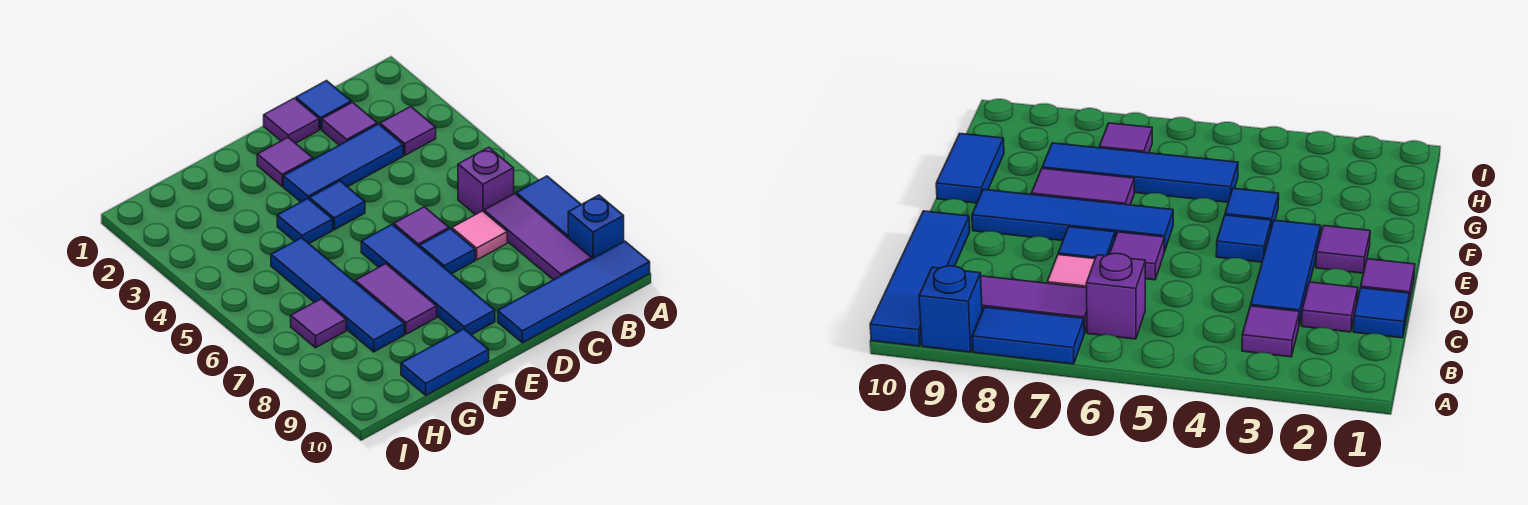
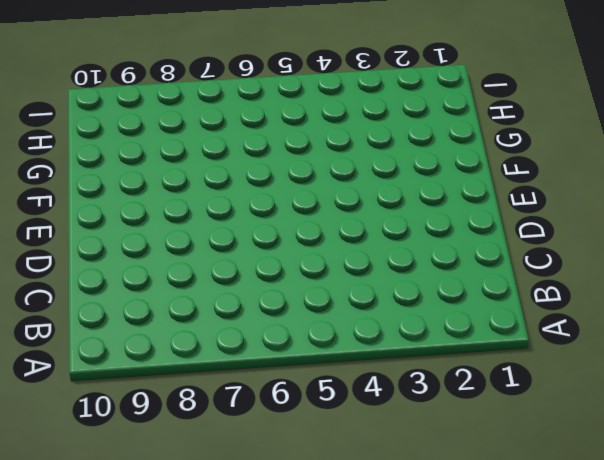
none -> blue 1x2 tile [516,176,581,237]
none -> blue 1x1 brick [568,195,624,259]
none -> blue 1x4 tile [498,241,650,343]

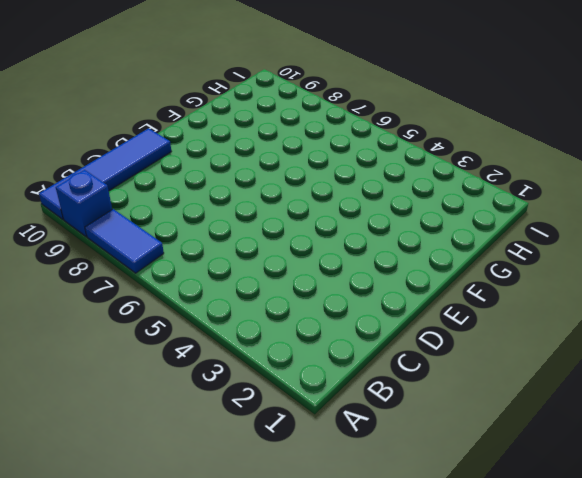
none -> purple 1x1 tile [380,107,436,155]
none -> purple 1x1 brick [458,147,514,215]
none -> purple 1x3 tile [484,194,592,280]

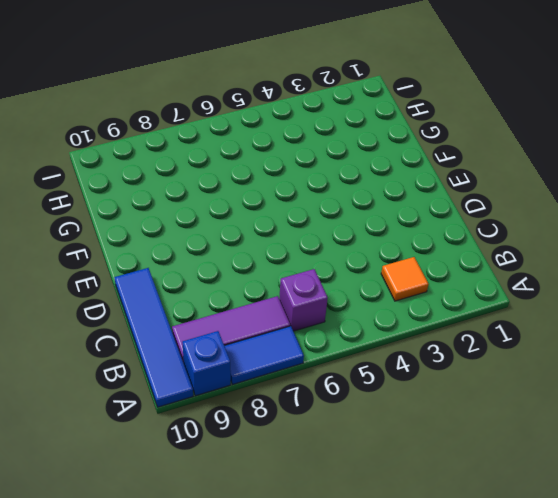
orange 1x1 tile [381,257,429,301] -> purple 1x1 tile [380,107,436,155]
none -> blue 1x1 tile [296,81,351,129]
none -> purple 1x1 tile [322,102,377,145]
none -> blue 1x3 tile [283,124,403,202]

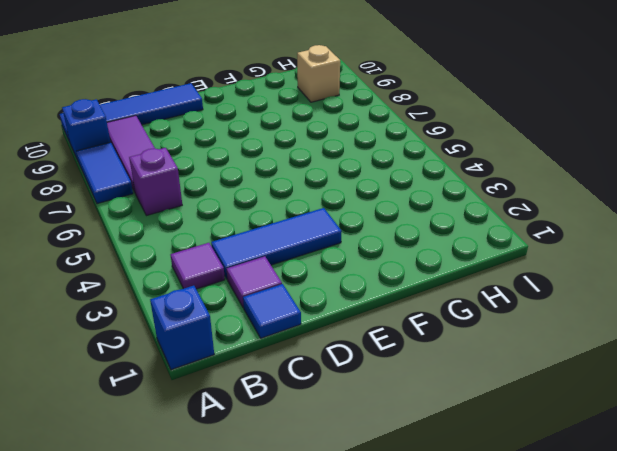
blue 1x1 brick [150,286,214,370] -> none
tan 1x1 brick [297,45,340,102] -> none
none -> pink 1x1 tile [452,211,507,260]
none -> purple 1x1 tile [264,98,319,143]
none -> purple 1x1 tile [394,207,449,247]

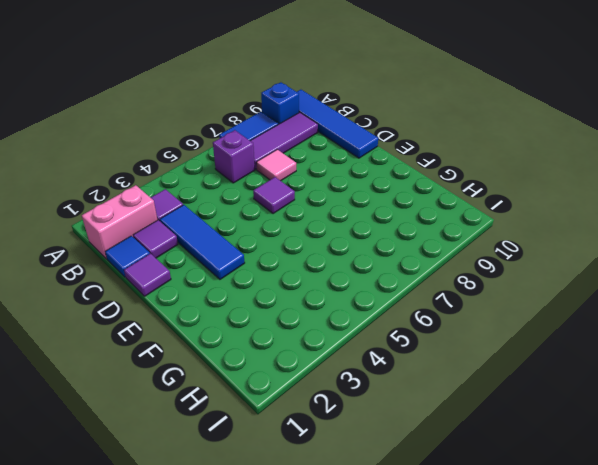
pink 1x2 brick [82,185,157,259] -> none
none -> blue 1x1 tile [420,229,475,274]
none -> purple 1x1 tile [257,138,313,186]
none -> blue 1x1 tile [309,181,365,230]

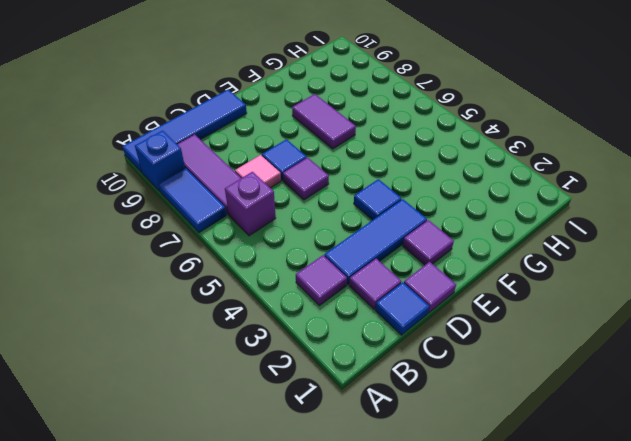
none -> blue 1x4 tile [361,225,495,335]
none -> blue 1x1 tile [277,199,333,243]
none -> blue 1x2 tile [401,329,489,395]

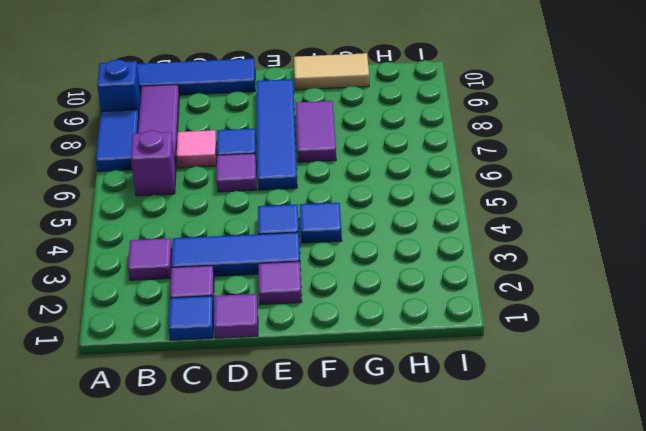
tan 1x2 tile [294,53,369,90] -> blue 1x2 tile [401,329,489,395]
none -> blue 1x4 tile [271,238,404,352]
none -> purple 1x1 tile [291,299,346,348]

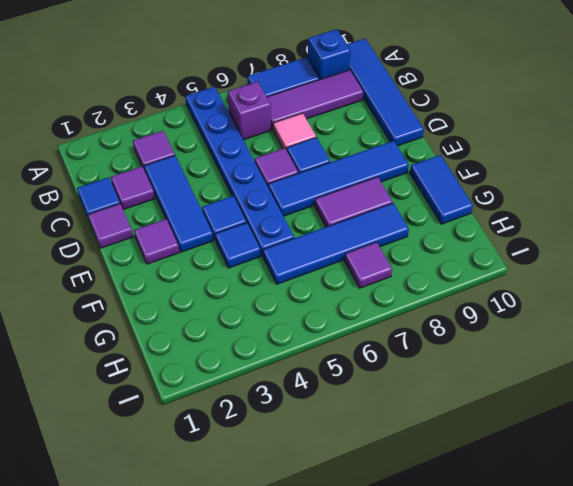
blue 1x6 plate [185,86,294,256] -> none

